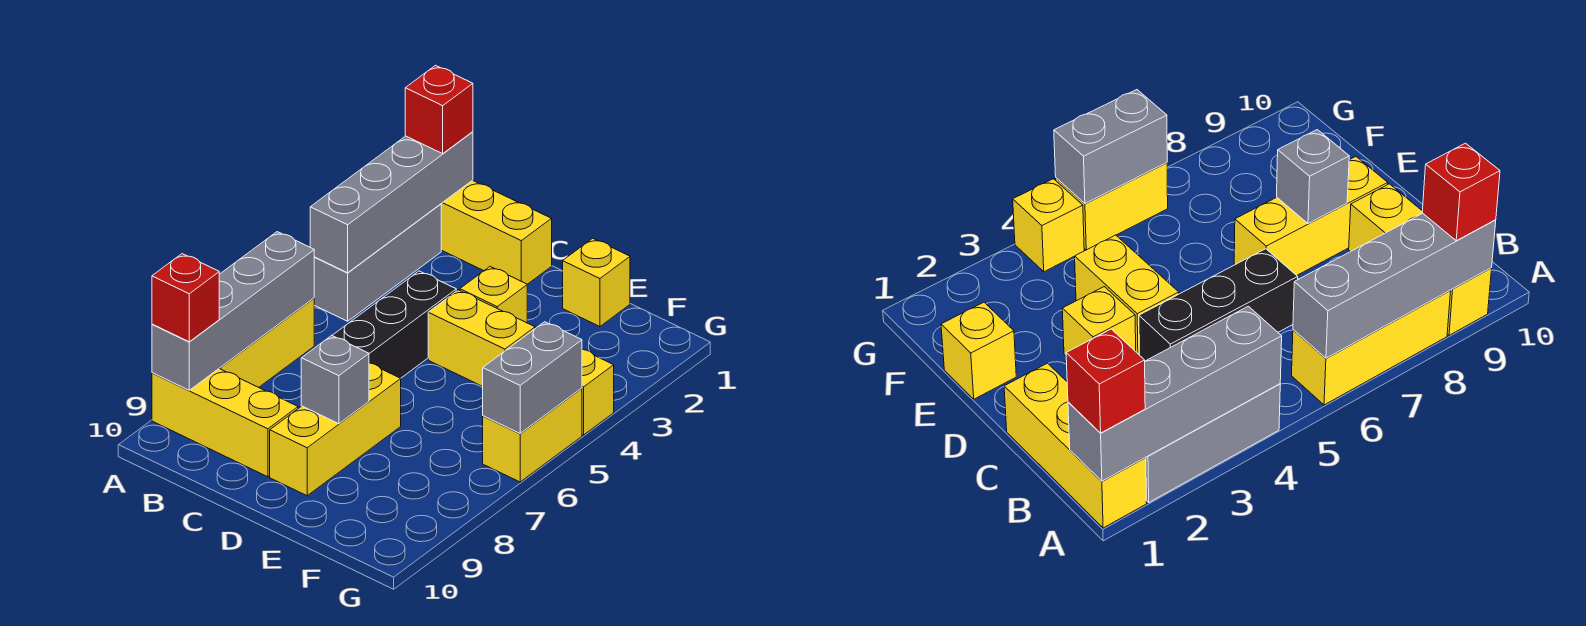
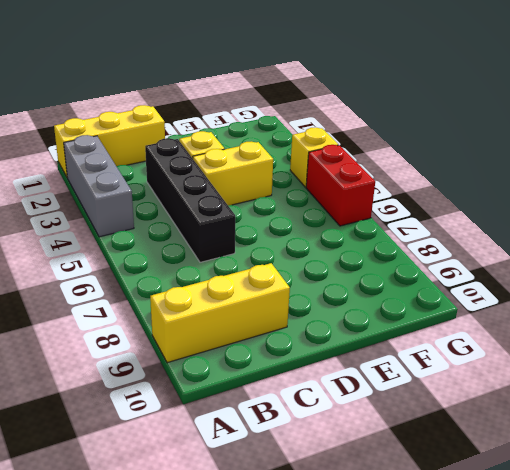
black 1x4 brick [145,138,235,262] -> black 1x3 brick [332,271,456,378]
red 1x2 brick [306,145,375,226] -> yellow 1x2 brick [483,388,582,482]
none -> yellow 1x3 brick [219,298,314,387]
none -> yellow 1x3 brick [270,363,401,496]
none -> yellow 1x1 brick [563,238,630,327]

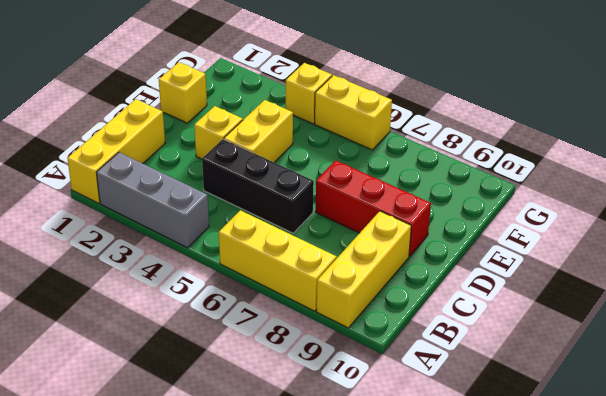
red 1x3 brick [315,160,431,256] -> yellow 1x3 brick [270,363,401,496]
none -> grey 1x4 brick [310,132,473,273]
none -> grey 1x4 brick [152,232,314,390]
none -> grey 1x1 brick [301,335,369,424]

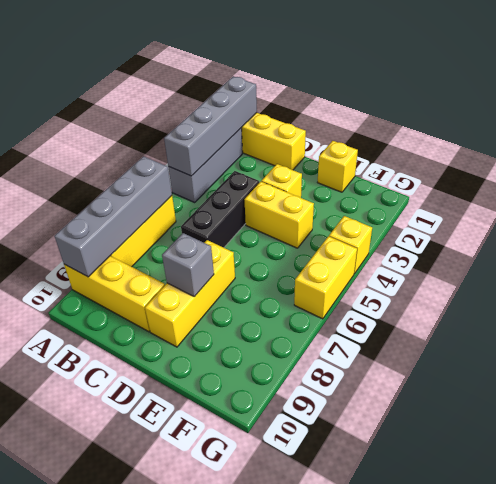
none -> grey 1x2 brick [483,322,582,433]
none -> red 1x1 brick [405,66,473,154]
none -> red 1x1 brick [152,254,219,342]

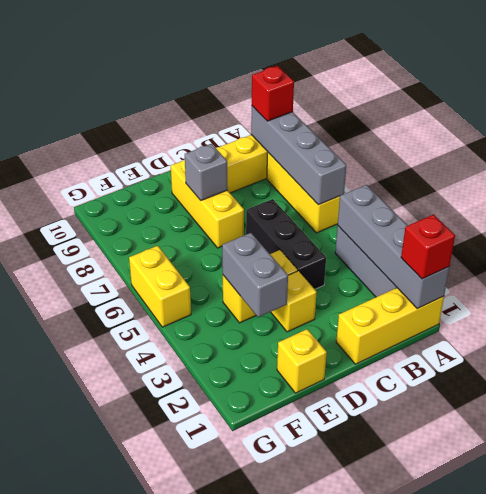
grey 1x2 brick [222,233,288,317] -> grey 1x2 brick moved to [483,322,582,433]
none -> yellow 1x1 brick [582,349,614,435]

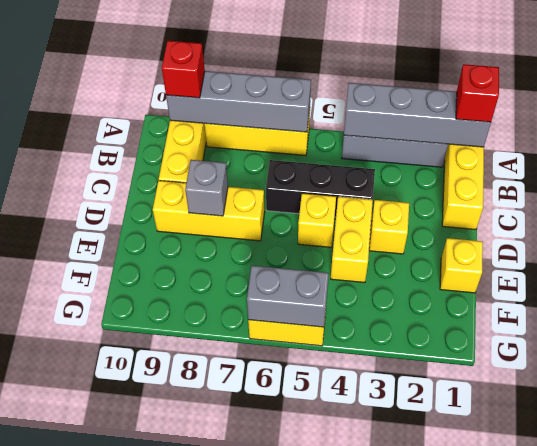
yellow 1x1 brick [298,193,336,247] -> yellow 1x1 brick moved to [582,349,614,435]

